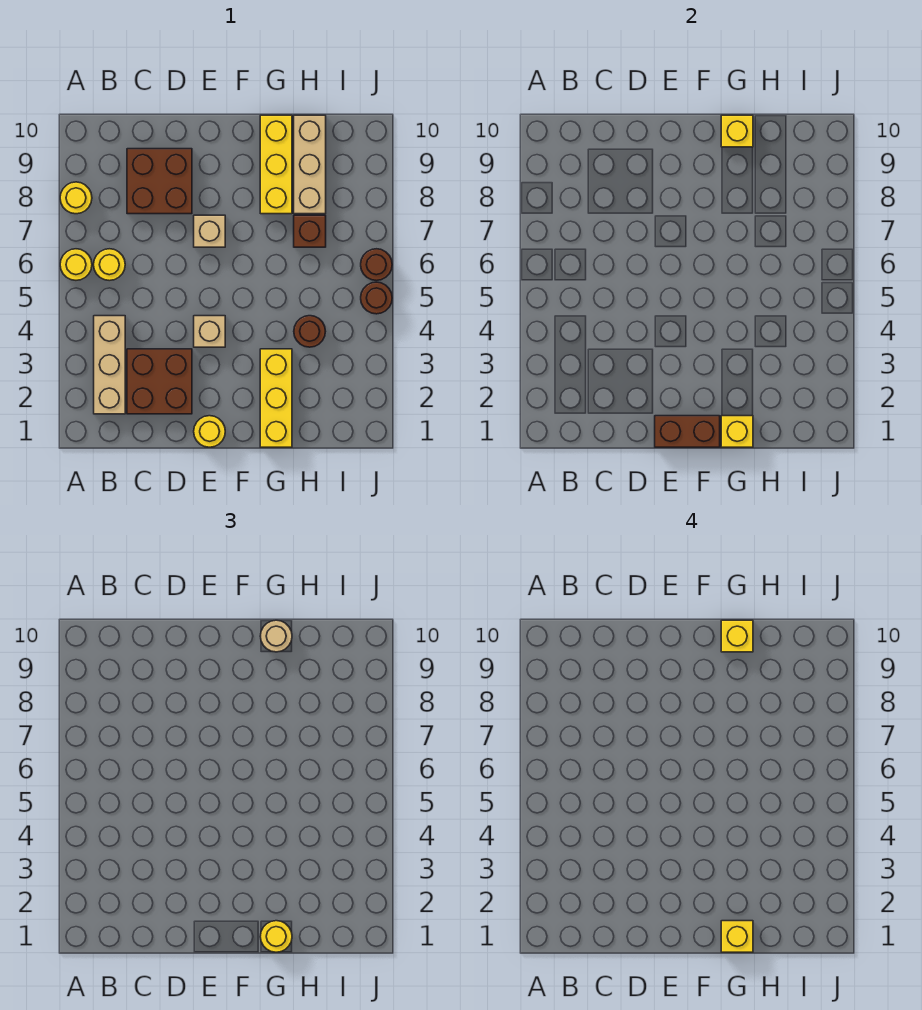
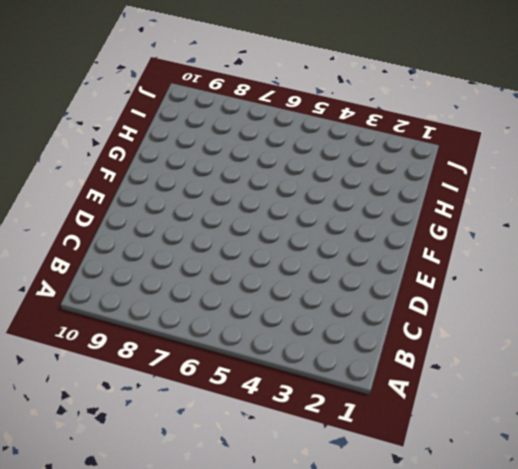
none -> yellow 1x1 round brick [60,249,92,280]
none -> yellow 1x1 round brick [60,182,92,214]
none -> tan 1x3 brick [94,316,125,414]

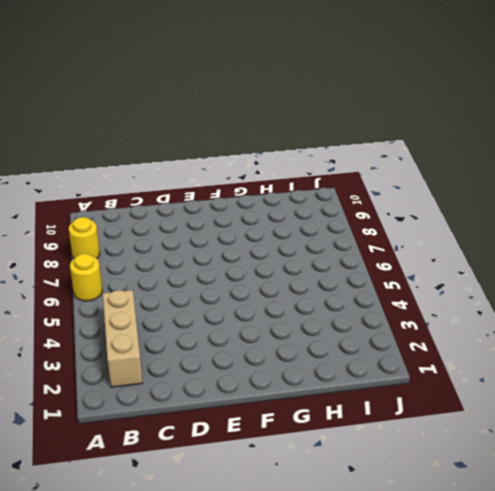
none -> yellow 1x1 round brick [94,249,125,281]
none -> brown 2x2 brick [127,349,192,414]
none -> brown 2x2 brick [127,149,192,214]

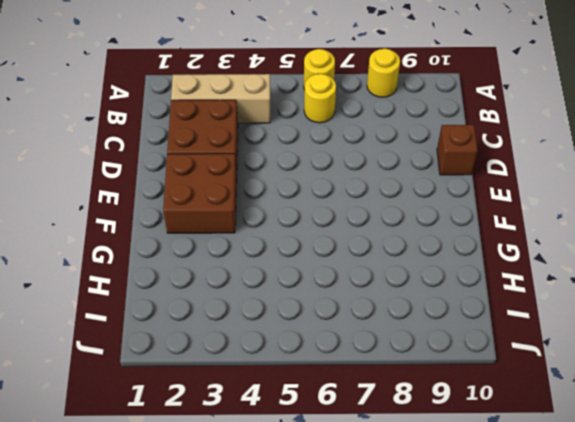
brown 1x1 brick [437,125,478,175] -> brown 1x1 brick moved to [294,215,326,247]
brown 2x2 brick [163,154,237,233] -> brown 2x2 brick moved to [127,149,192,214]
none -> yellow 1x1 round brick [194,416,225,447]
none -> tan 1x1 brick [194,316,225,347]
none -> tan 1x1 brick [194,215,225,247]

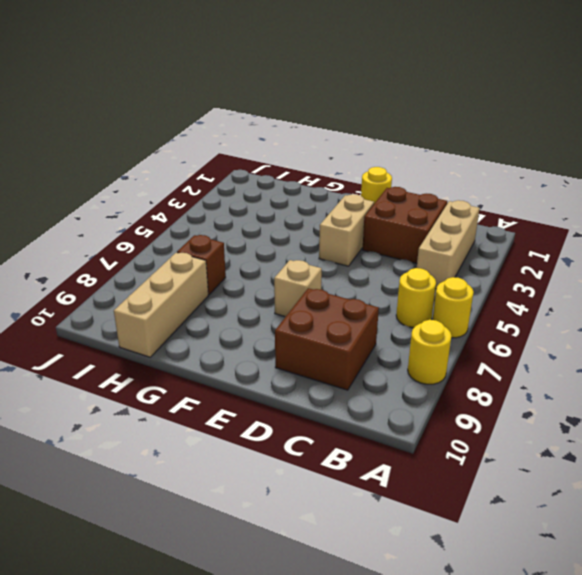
tan 1x2 brick [319,194,374,266] -> tan 1x1 brick [194,316,225,347]
none -> yellow 1x3 brick [260,349,292,447]
none -> yellow 1x3 brick [260,115,292,214]
none -> brown 1x1 round brick [294,316,325,347]

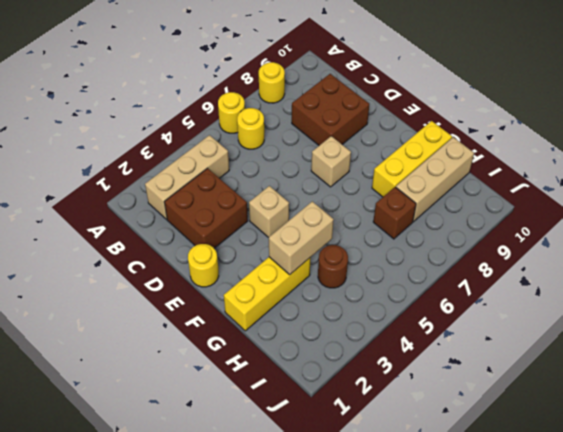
tan 1x2 brick [269,201,334,275] -> none
none -> brown 1x1 round brick [361,282,392,314]
none -> brown 1x1 round brick [361,249,392,281]
none -> brown 1x2 brick [655,416,720,447]

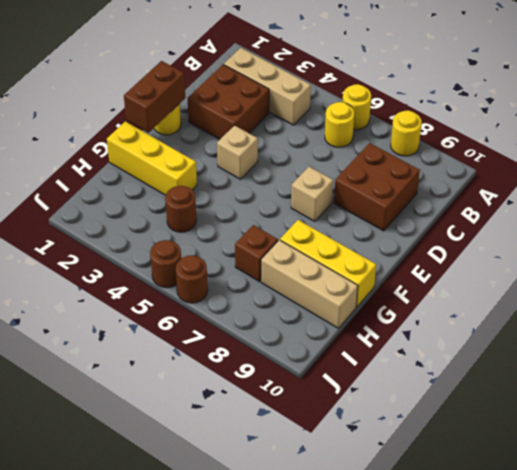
none -> yellow 1x1 brick [721,416,753,447]
none -> yellow 1x1 brick [721,115,753,147]
none -> yellow 1x1 round brick [260,921,292,952]

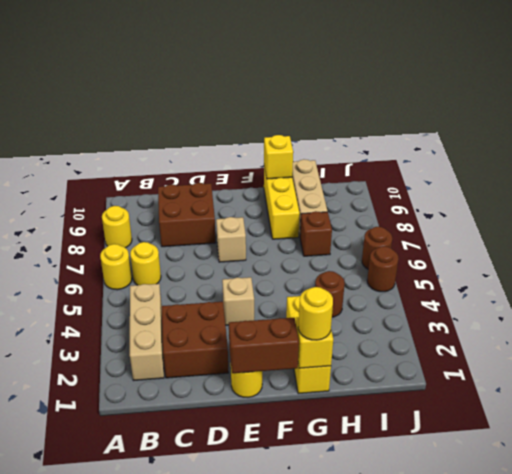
none -> tan 1x1 round brick [260,620,292,652]
none -> yellow 1x1 brick [721,921,753,952]
none -> yellow 1x1 brick [721,620,753,652]

